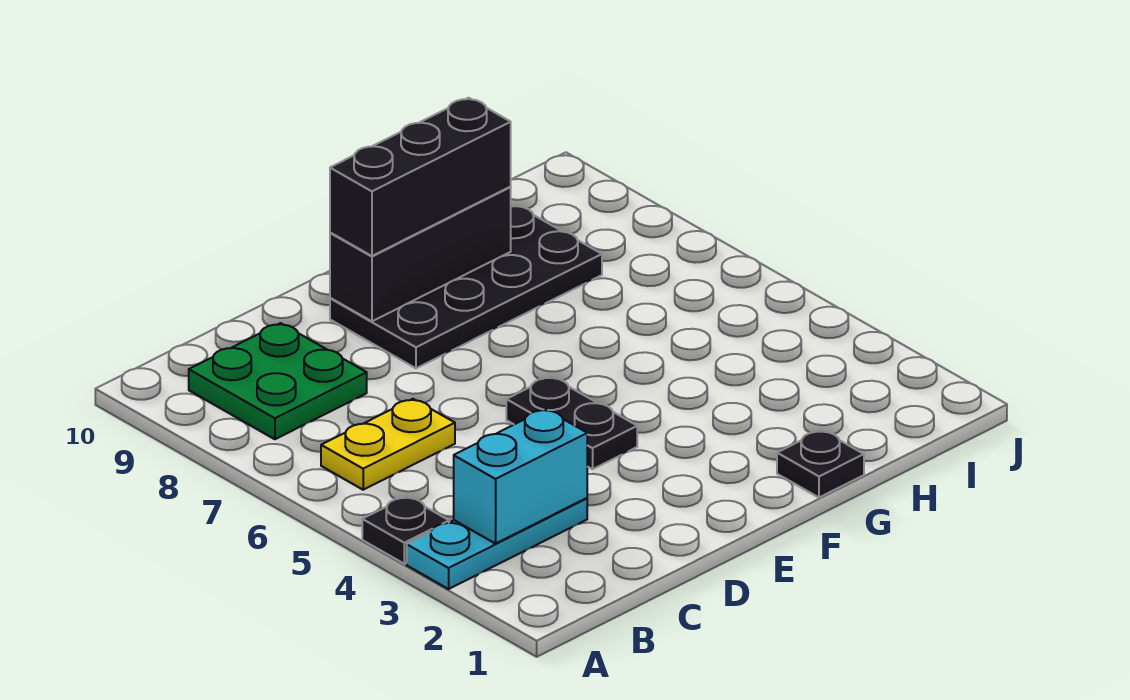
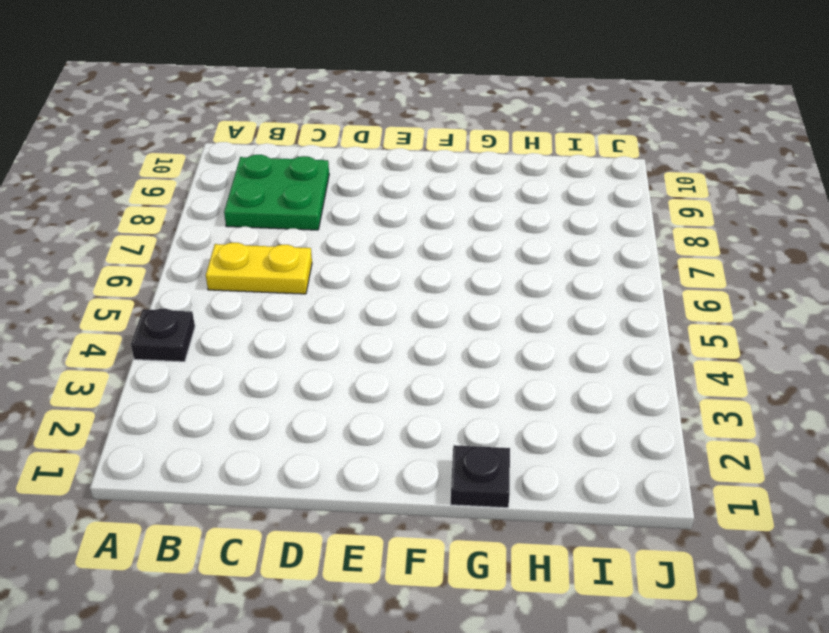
none -> cyan 1x3 plate [407,498,587,589]
none -> black 1x2 plate [506,377,637,469]

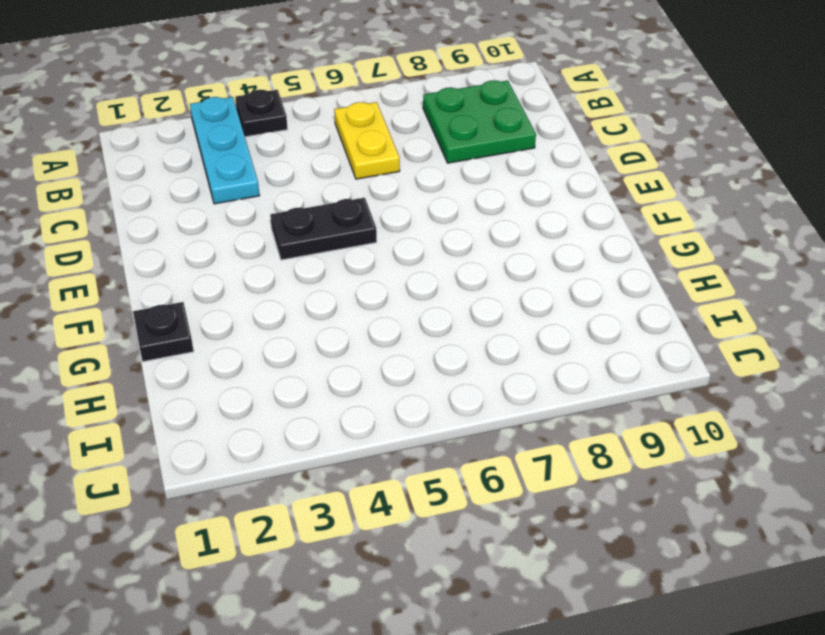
none -> black 2x4 plate [330,205,602,368]
none -> cyan 1x2 brick [454,409,587,544]

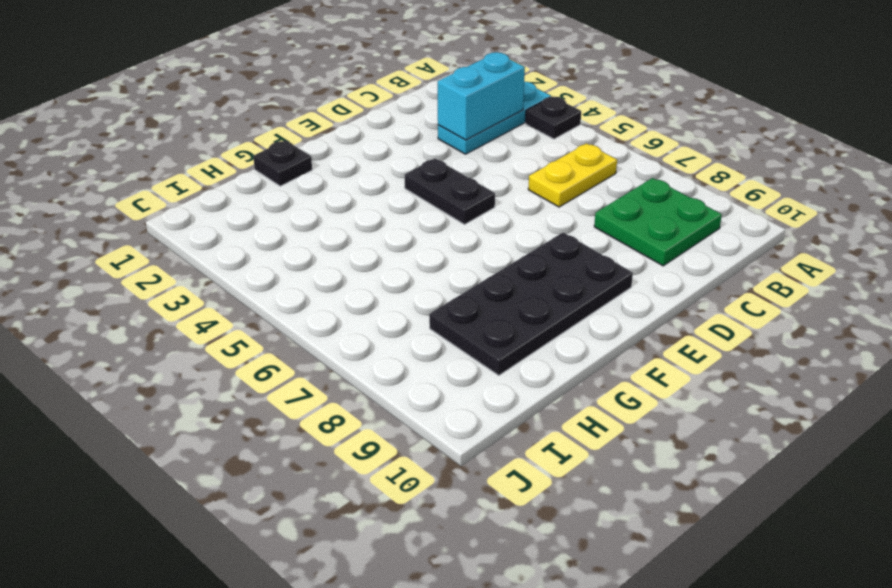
none -> black 1x3 brick [330,187,511,321]
none -> black 1x3 brick [330,98,511,256]

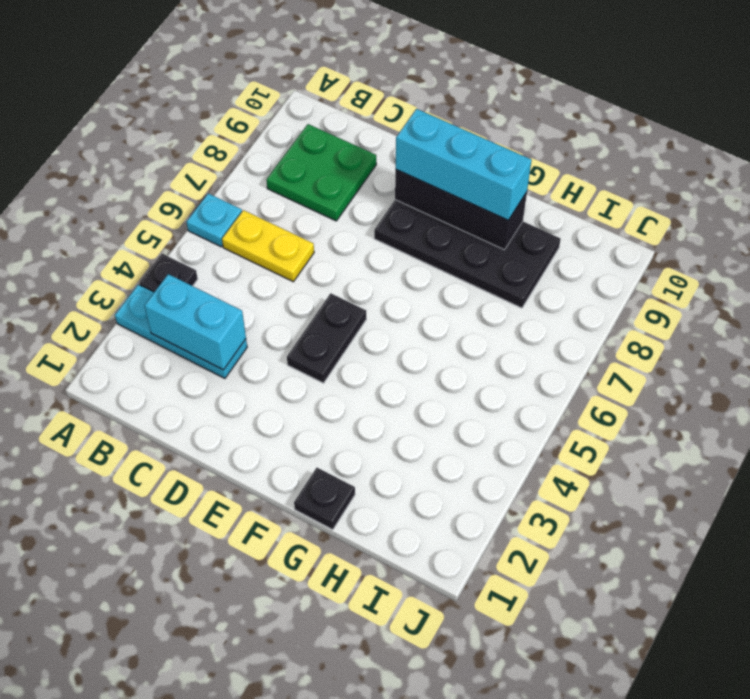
cyan 1x1 plate [187,193,242,247] -> none
cyan 1x3 brick [396,109,532,220] -> black 1x3 brick [330,98,511,256]

